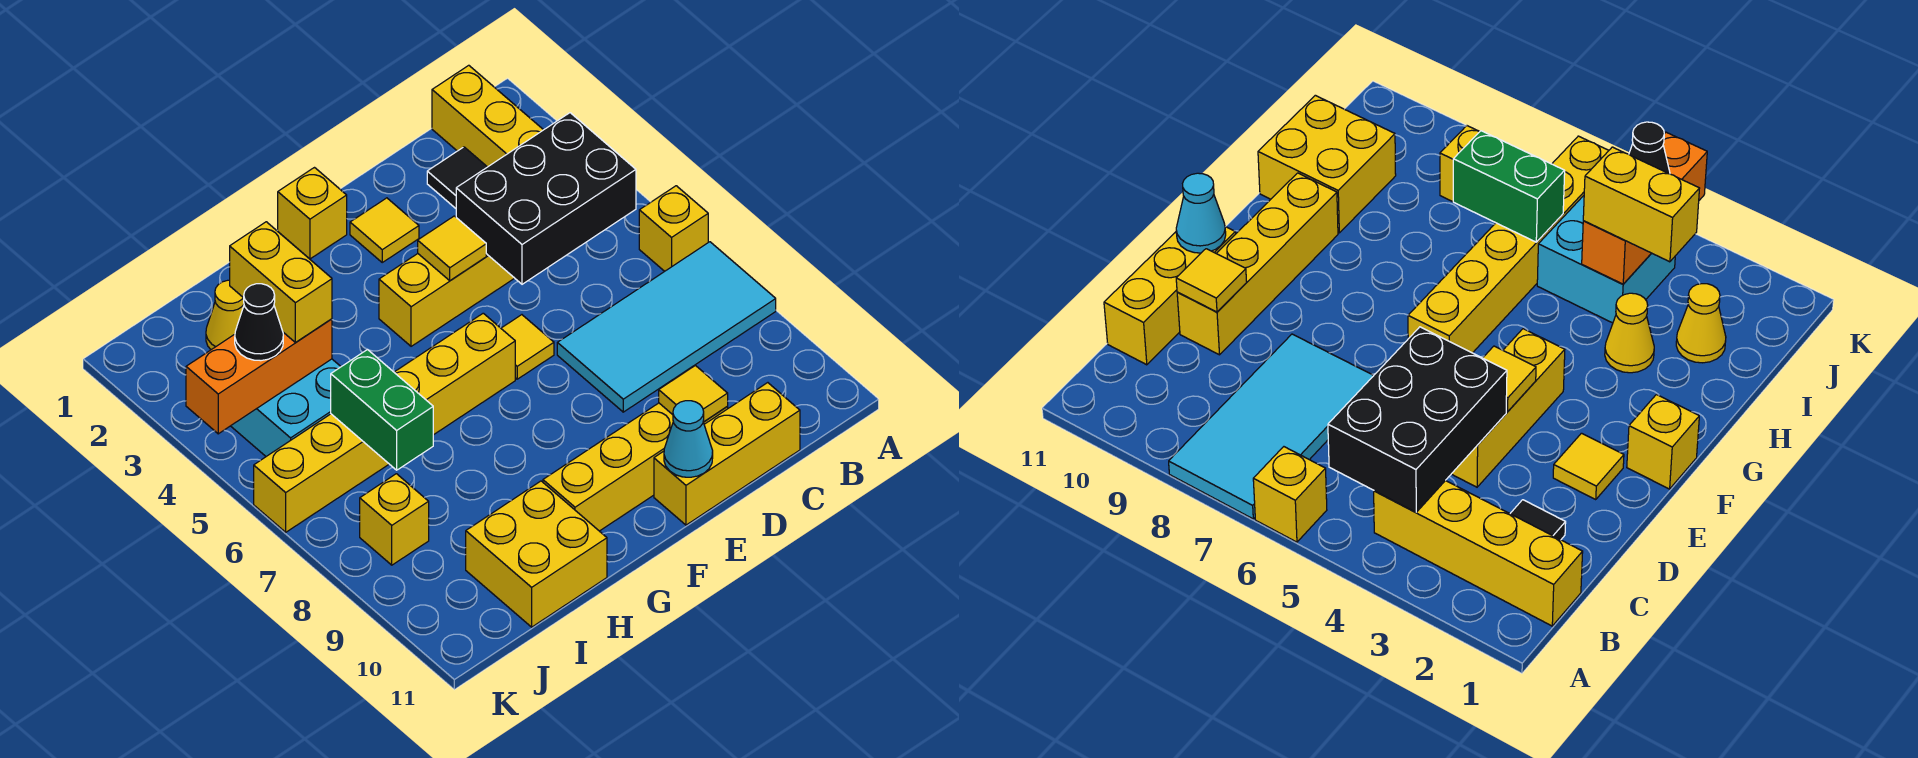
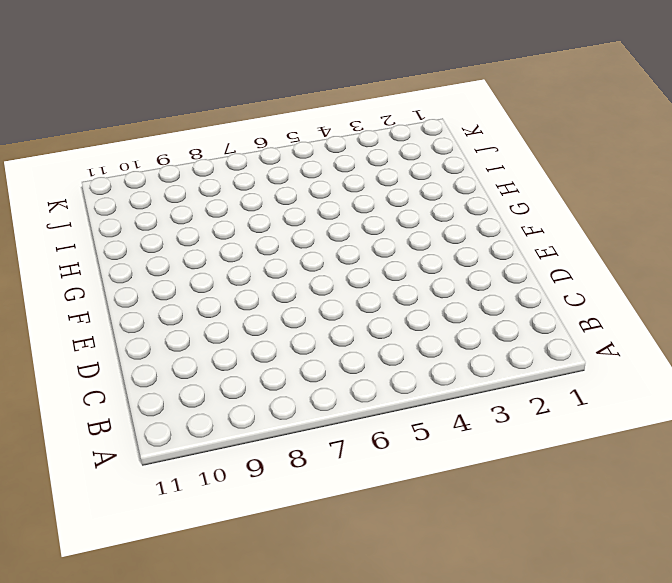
none -> yellow 1x1 brick [639,186,708,271]
none -> cyan 2x4 tile [557,242,776,412]
none -> yellow 1x4 brick [432,65,543,167]

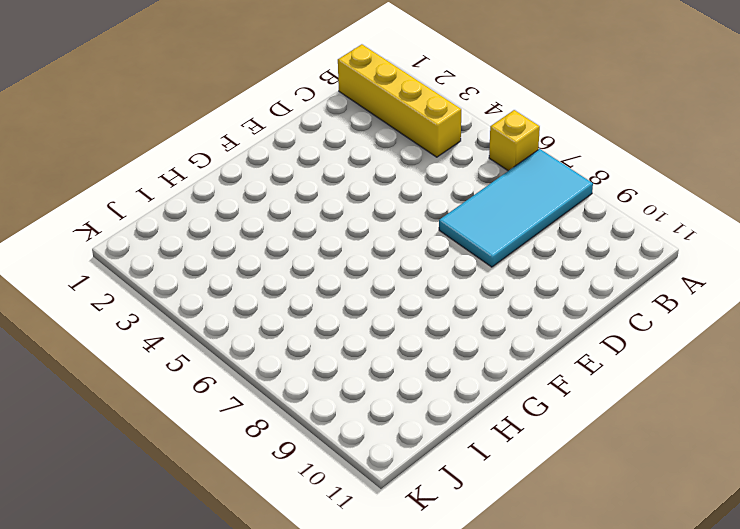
none -> black 1x1 tile [427,147,487,208]
none -> yellow 1x3 brick [654,383,800,525]
none -> yellow 1x3 brick [379,254,514,346]

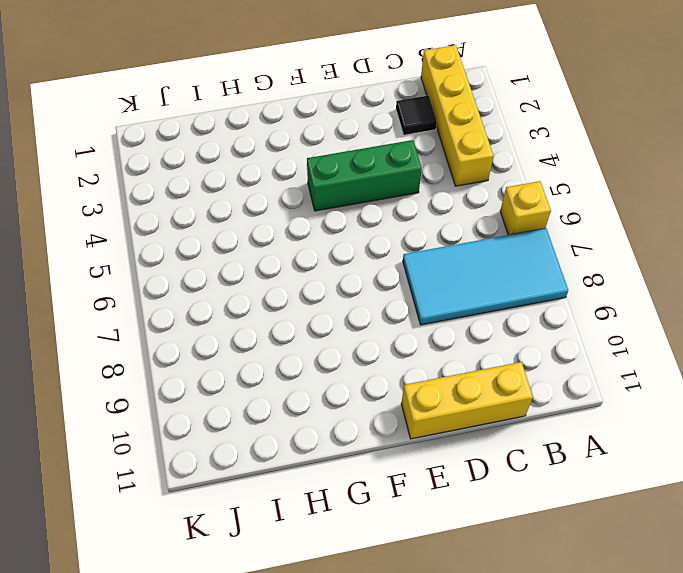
green 1x3 brick [307,140,422,211] -> yellow 1x3 brick [379,254,514,346]
none -> yellow 1x4 brick [543,403,728,531]
none -> yellow 1x1 tile [350,198,419,262]
none -> yellow 1x1 tile [501,315,554,379]

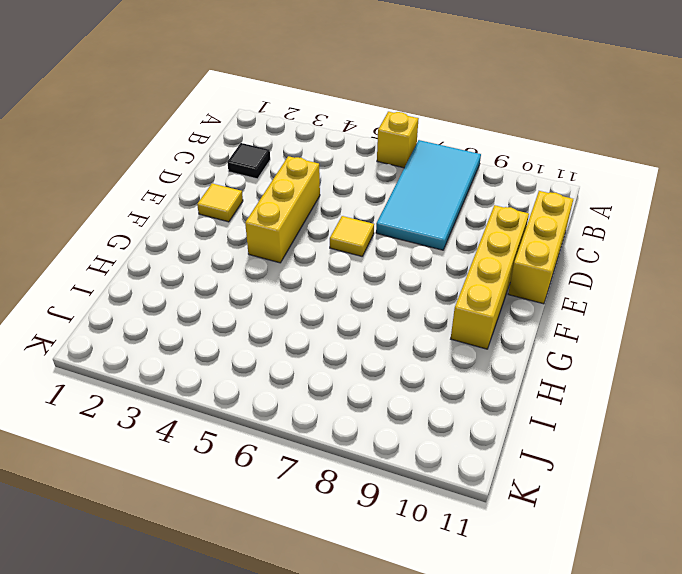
none -> yellow 1x4 brick [432,65,543,167]
none -> yellow 1x1 brick [278,168,347,259]
none -> yellow 1x6 brick [254,313,515,532]

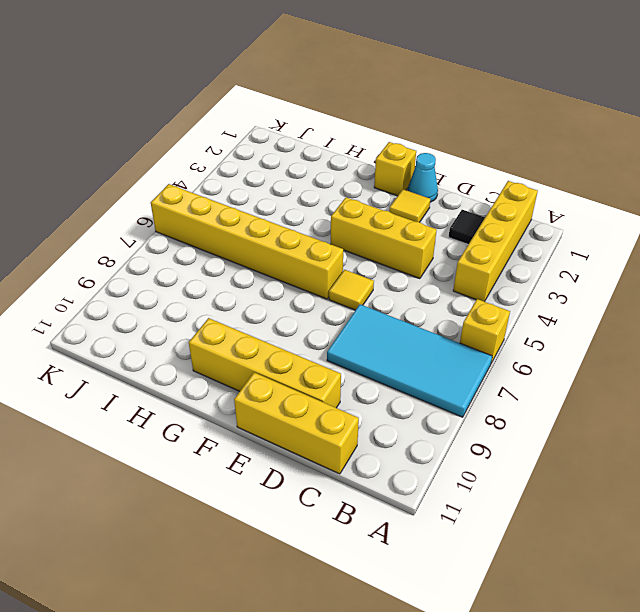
cyan 1x1 cone [408,153,438,202] -> cyan 1x1 cone moved to [664,401,713,477]
none -> yellow 1x1 cone [1605,293,1654,373]
none -> yellow 2x2 brick [466,481,607,627]
none -> yellow 1x1 cone [206,280,244,350]

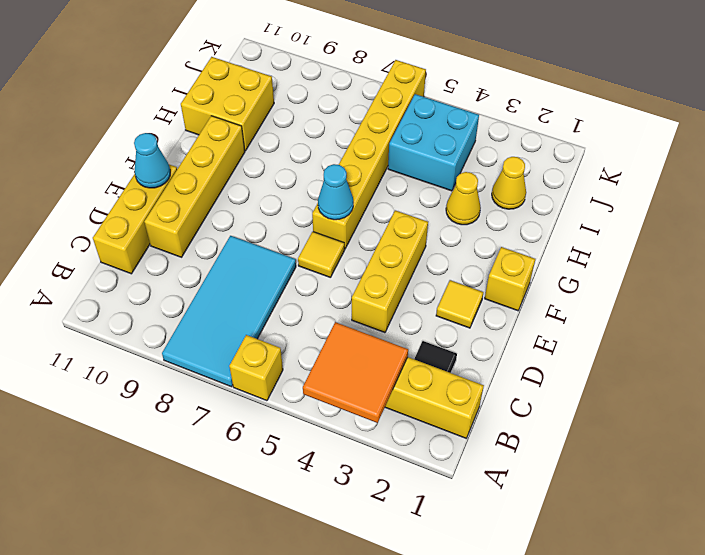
orange 2x2 tile [303,322,408,423] -> black 2x3 brick [456,113,636,284]
cyan 1x1 cone [318,164,353,220] -> none
none -> yellow 1x1 brick [360,474,429,565]
none -> yellow 1x1 tile [659,366,728,422]
none -> yellow 1x1 tile [418,216,486,281]

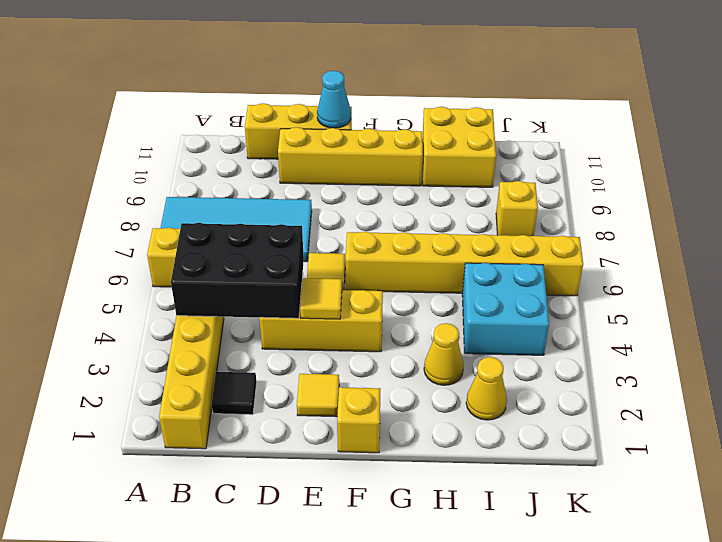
none -> yellow 1x1 tile [659,366,728,422]
none -> orange 1x3 brick [186,319,332,434]
none -> green 1x2 brick [331,349,433,470]

